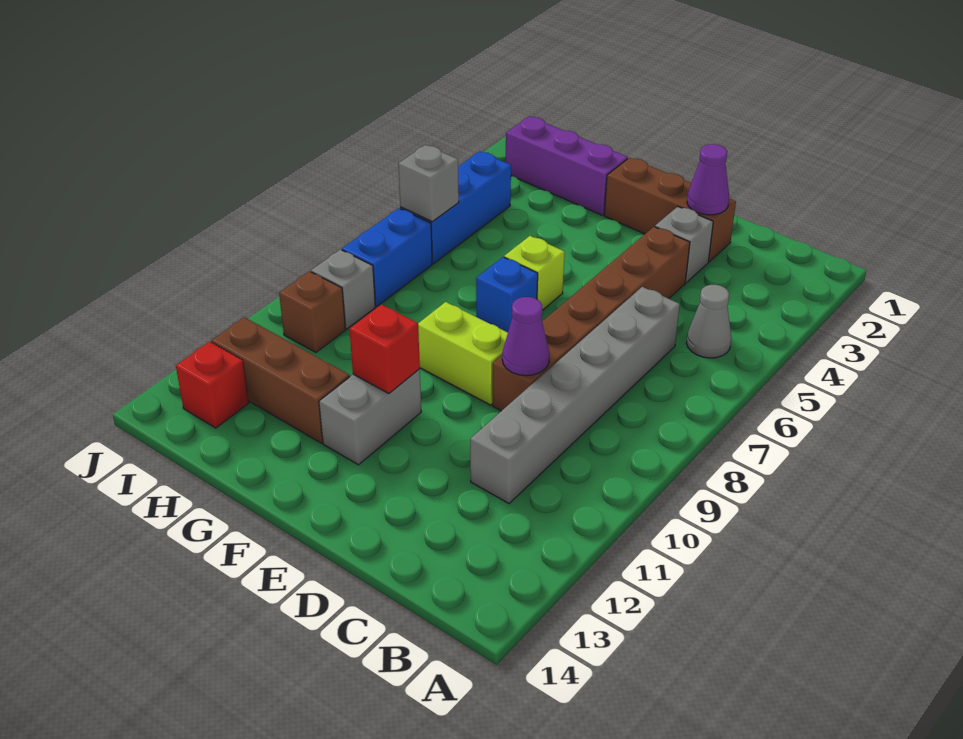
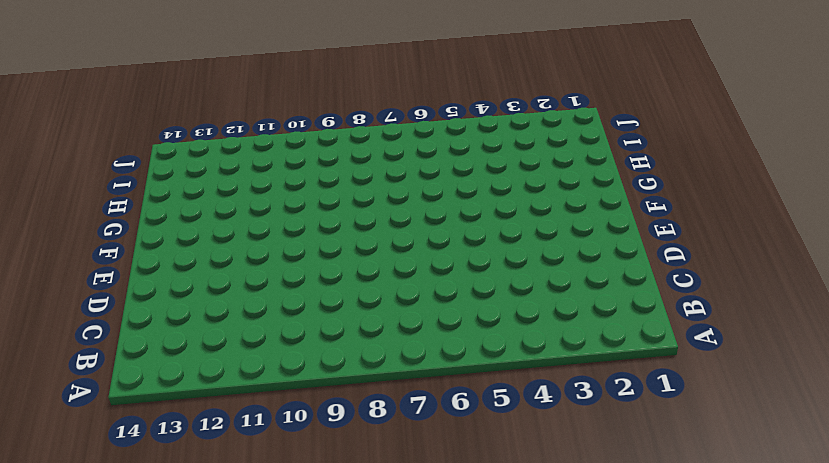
none -> grey 1x1 cone [687,285,731,358]
none -> grey 1x6 brick [470,287,680,503]
none -> brown 1x3 brick [604,158,736,262]

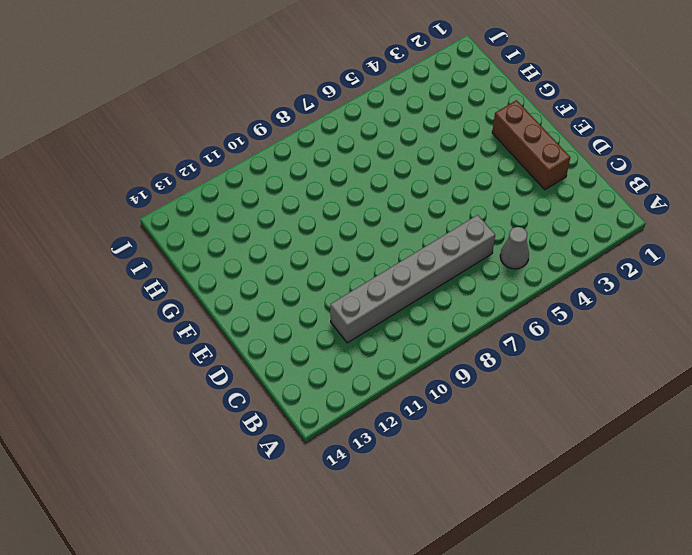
none -> grey 1x1 brick [655,207,713,283]
none -> brown 1x6 brick [493,227,690,411]
none -> lime 1x2 brick [418,302,508,405]

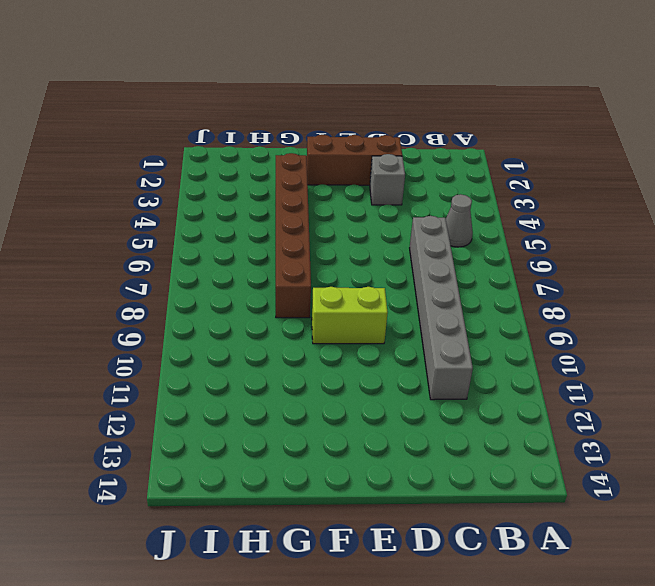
brown 1x6 brick [276,153,311,318] -> brown 1x6 brick moved to [493,227,690,411]
none -> lime 1x1 brick [504,236,565,310]
none -> blue 1x1 brick [476,257,538,332]
none -> grey 1x2 brick [319,369,421,465]

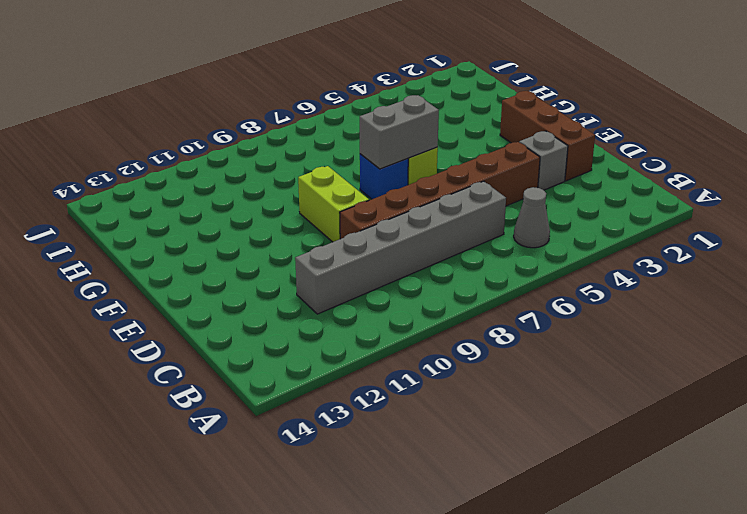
grey 1x2 brick [360,95,439,169] -> grey 1x2 brick moved to [319,369,421,465]
none -> purple 1x3 brick [506,117,628,215]
none -> brown 1x3 brick [212,317,350,443]
none -> blue 1x3 brick [400,151,511,264]

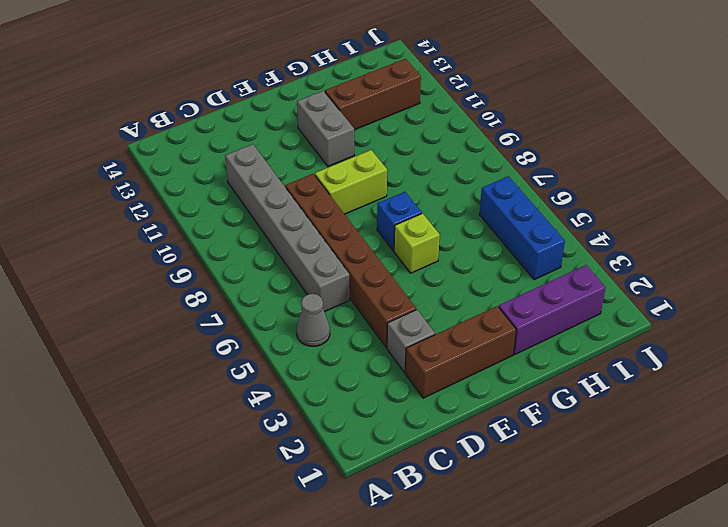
none -> blue 1x2 brick [342,208,432,306]
none -> grey 1x1 brick [311,250,375,329]
none -> brown 1x1 brick [279,271,345,352]

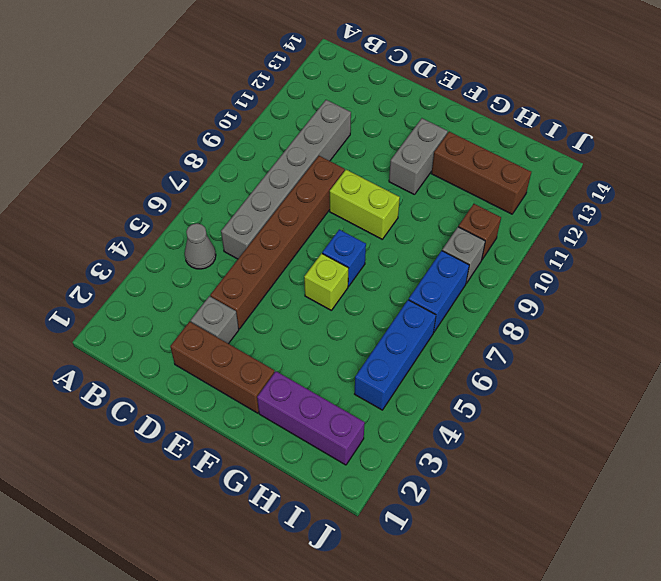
none -> red 1x1 brick [176,342,249,428]
none -> purple 1x1 cone [687,144,729,215]
none -> purple 1x1 cone [502,297,550,376]

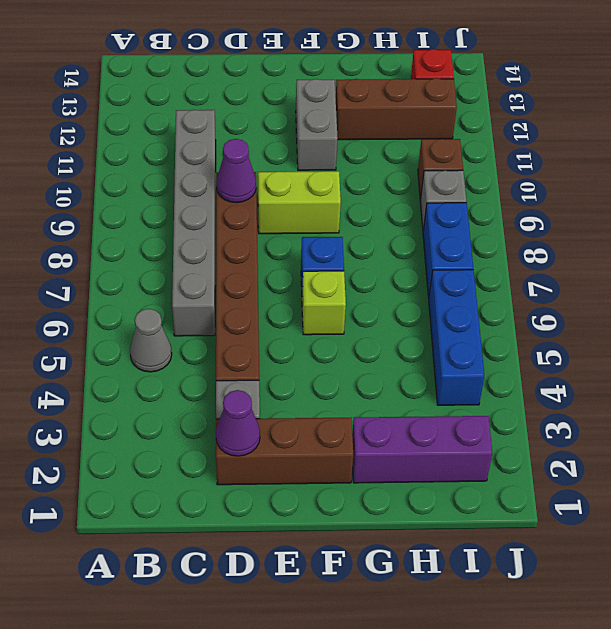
none -> red 1x1 brick [349,304,420,393]
none -> grey 1x1 brick [398,145,459,222]

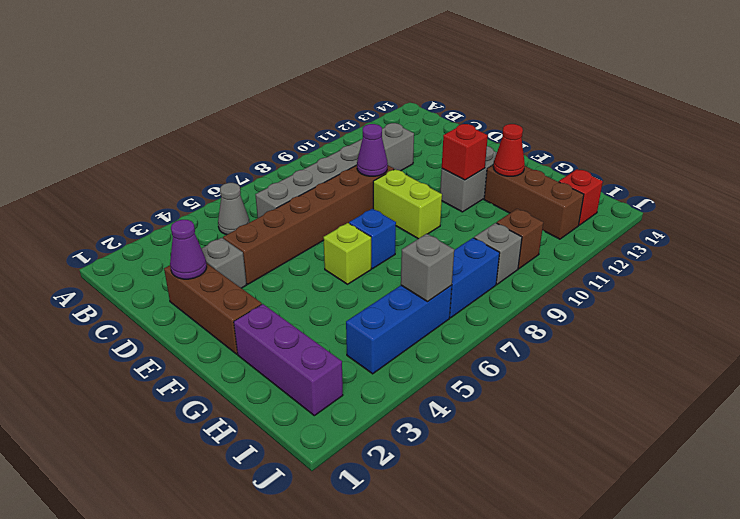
red 1x1 cone [493,124,525,176] -> none

